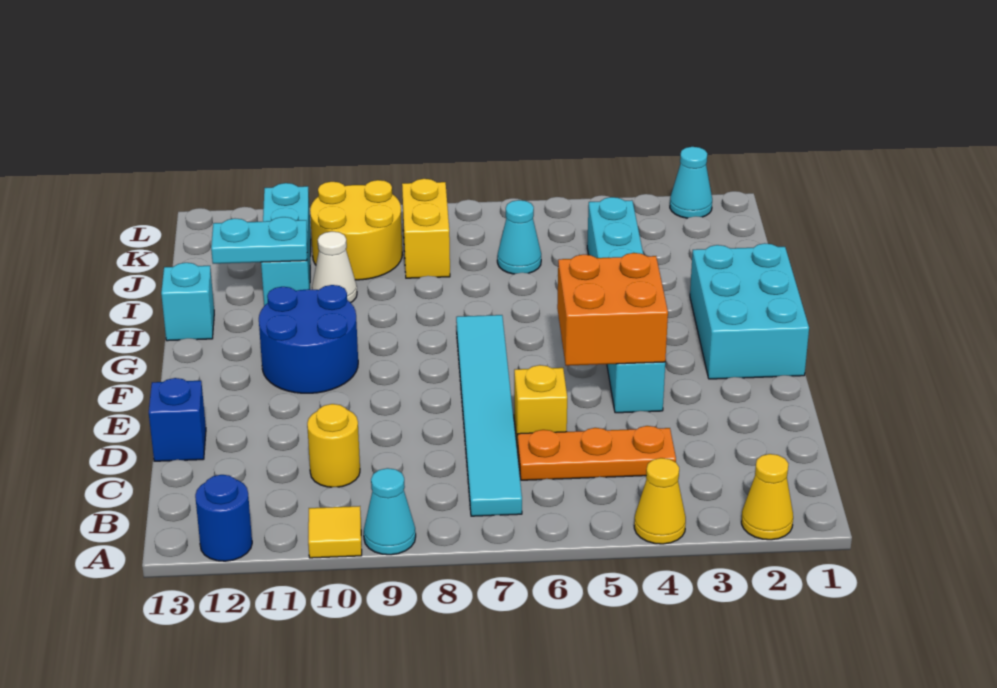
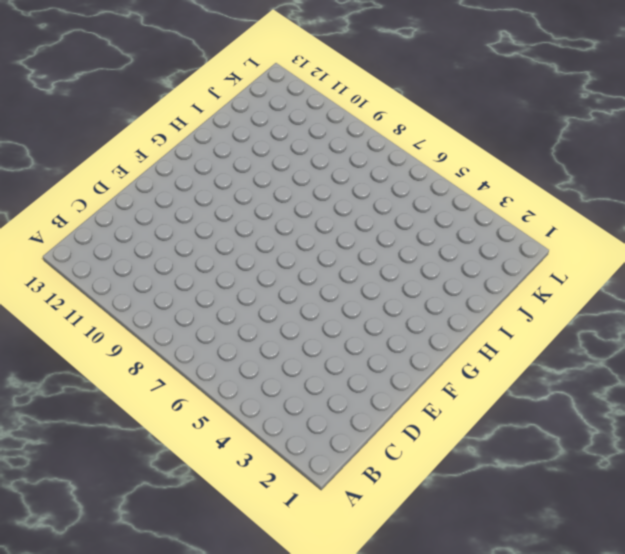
none -> yellow 1x1 cone [741,454,793,540]
none -> yellow 1x1 cone [634,458,686,544]
none -> cyan 1x1 cone [364,468,416,555]

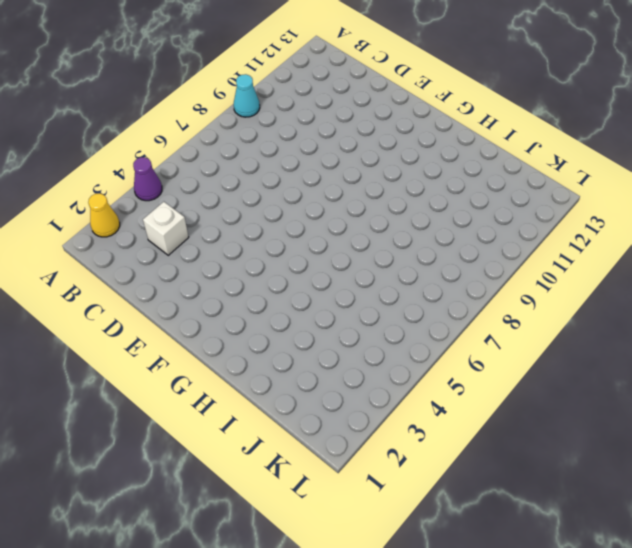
purple 1x1 cone [133,157,162,201] -> yellow 1x1 cone [634,458,686,544]
white 1x1 brick [143,202,189,255] -> none
none -> yellow 1x1 tile [308,506,362,558]
none -> blue 1x1 round brick [195,475,252,561]
none -> cyan 1x6 tile [456,315,522,516]

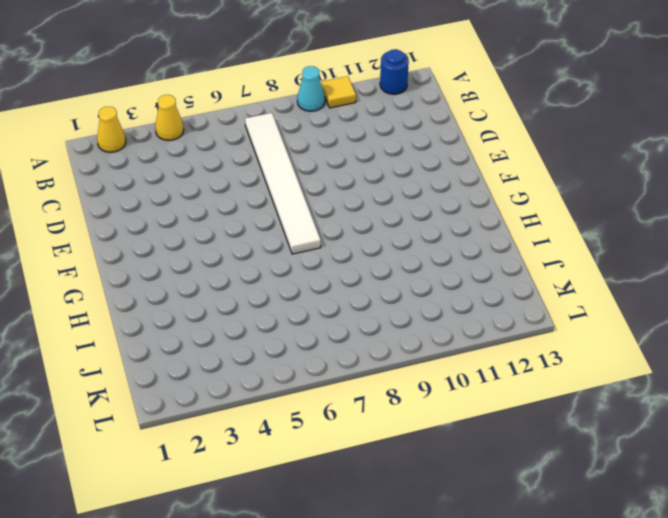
white 1x6 tile [245,113,321,254] -> cyan 1x6 tile [456,315,522,516]
none -> orange 1x3 plate [518,426,676,480]
none -> yellow 1x1 round brick [307,404,360,487]
none -> yellow 1x1 brick [514,365,567,448]

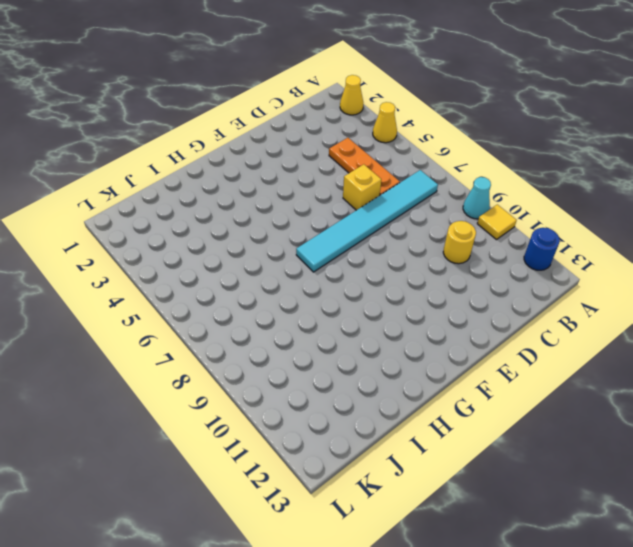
none -> blue 1x1 brick [149,378,206,461]
none -> cyan 1x6 brick [587,197,665,413]
none -> cyan 2x3 brick [690,243,809,379]

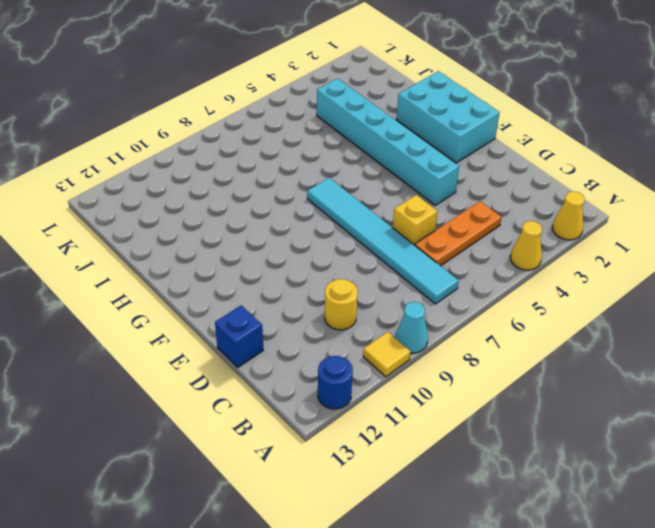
none -> blue 2x2 round brick [259,285,358,393]
none -> cyan 1x1 brick [161,263,214,341]
none -> white 1x1 cone [312,232,357,303]

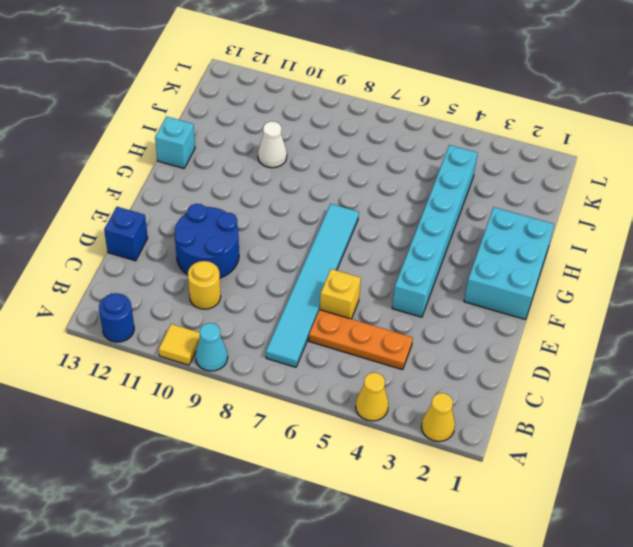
blue 2x2 round brick [175,204,239,278] -> blue 2x2 round brick moved to [259,285,358,393]
none -> cyan 1x3 brick [261,183,311,306]
none -> cyan 1x1 cone [497,200,541,274]
none -> yellow 1x2 brick [402,179,450,278]

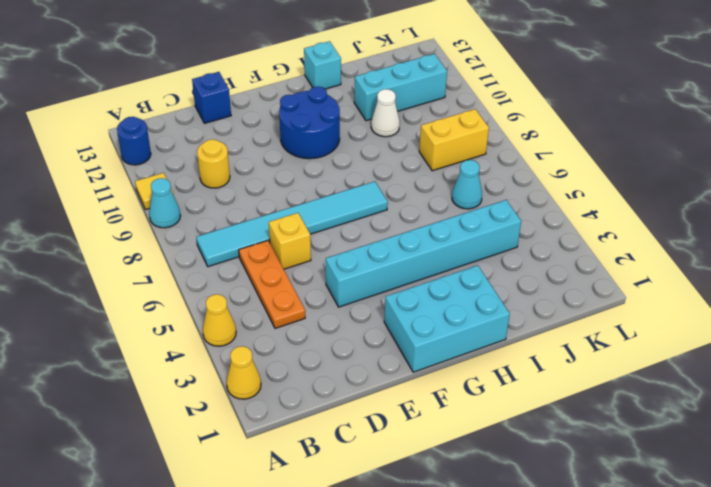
none -> yellow 2x2 round brick [310,180,402,280]
none -> cyan 1x1 cone [670,147,712,218]
none -> orange 2x2 brick [557,253,668,366]

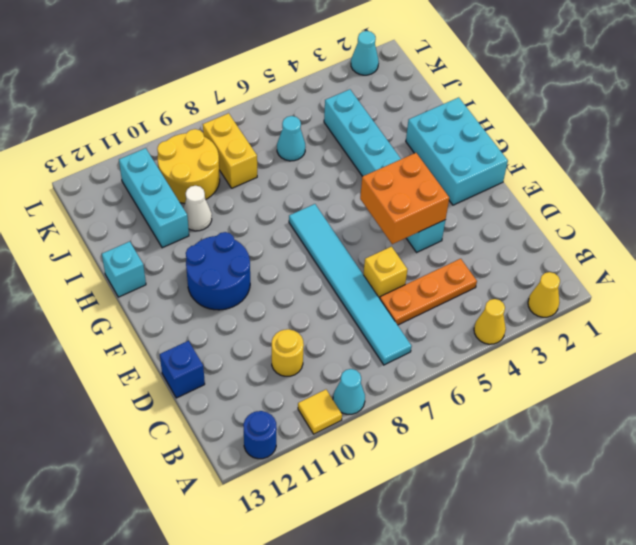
none -> cyan 1x2 plate [211,217,307,264]

